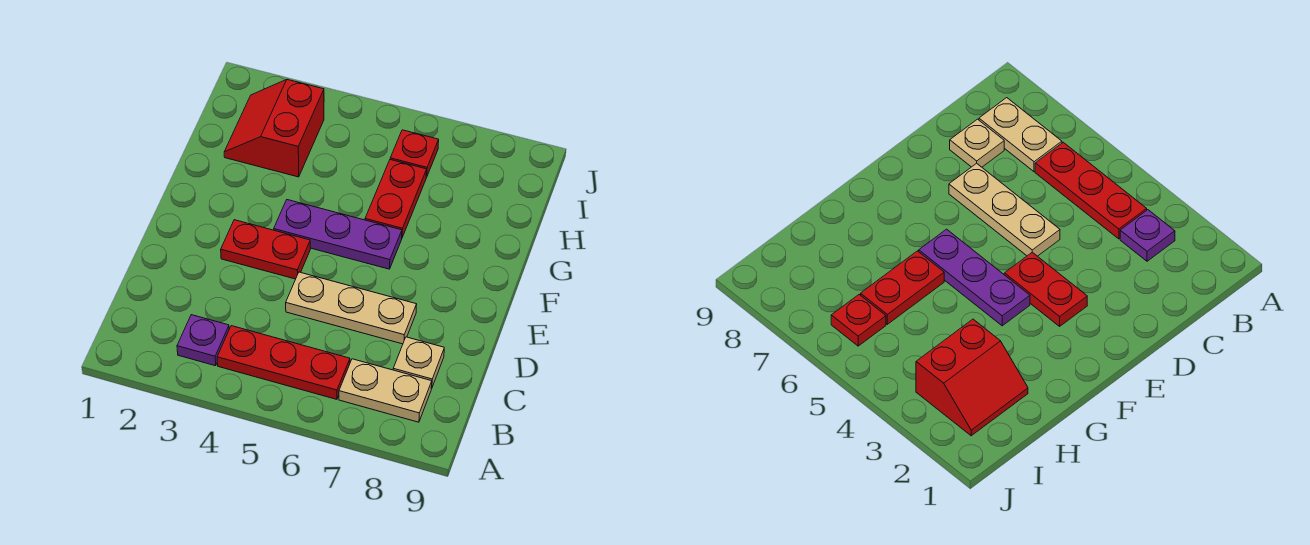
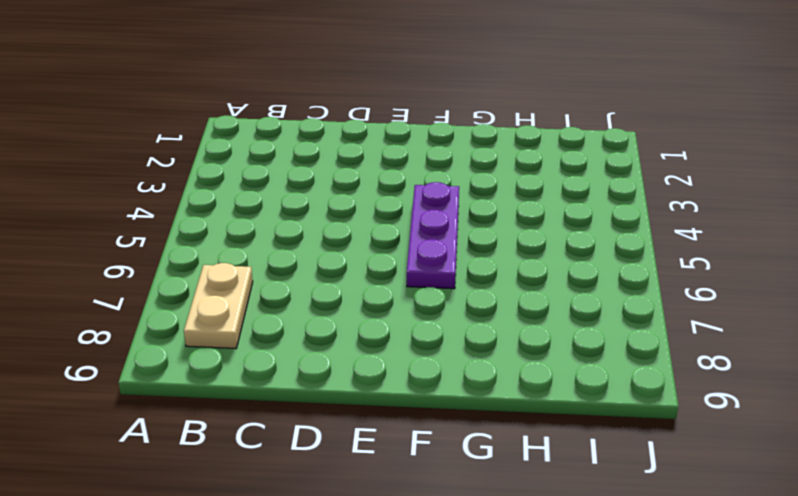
none -> purple 1x1 plate [177,315,229,366]
none -> red 1x3 plate [217,326,350,399]

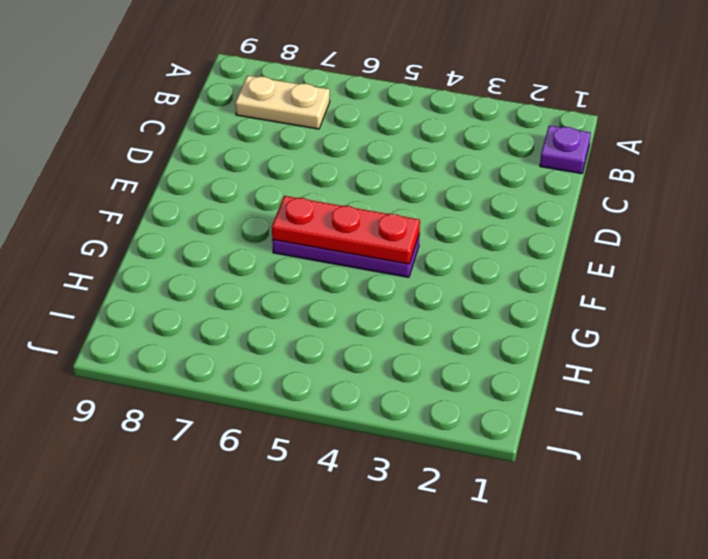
purple 1x1 plate [540,126,591,174] -> purple 1x1 plate moved to [177,315,229,366]
red 1x3 plate [272,196,420,264] -> red 1x3 plate moved to [217,326,350,399]
none -> tan 1x1 plate [393,337,444,388]
none -> tan 1x3 plate [286,272,417,344]

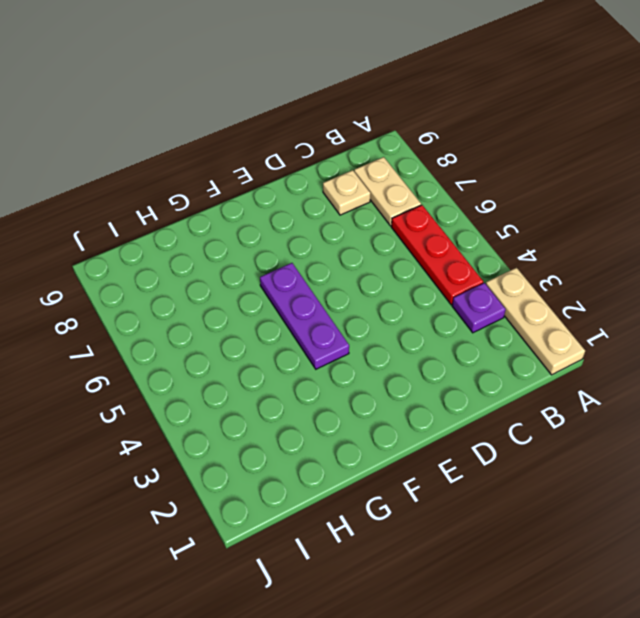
tan 1x3 plate [486,268,585,375] -> tan 1x3 plate moved to [286,272,417,344]
none -> red 1x2 plate [221,220,310,279]
none -> red 1x2 plate [365,160,427,237]

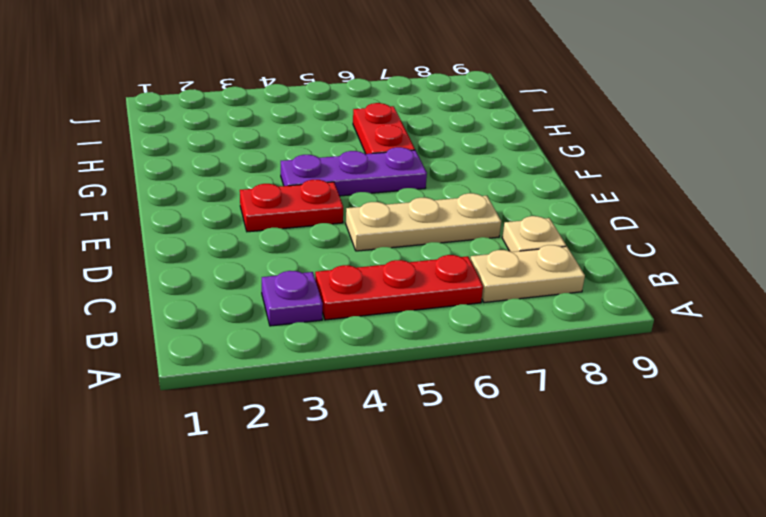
none -> red 2x2 slope [224,80,324,177]
none -> red 1x1 plate [390,130,439,177]

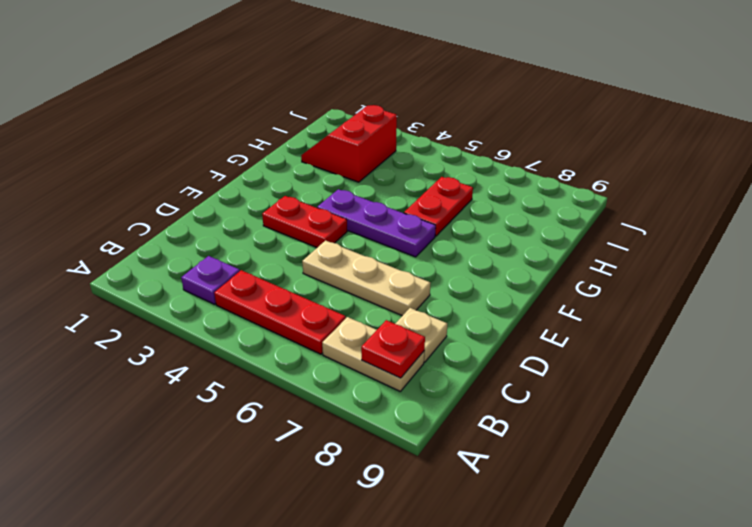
red 1x1 plate [361,320,425,378] -> red 1x1 plate moved to [390,130,439,177]

